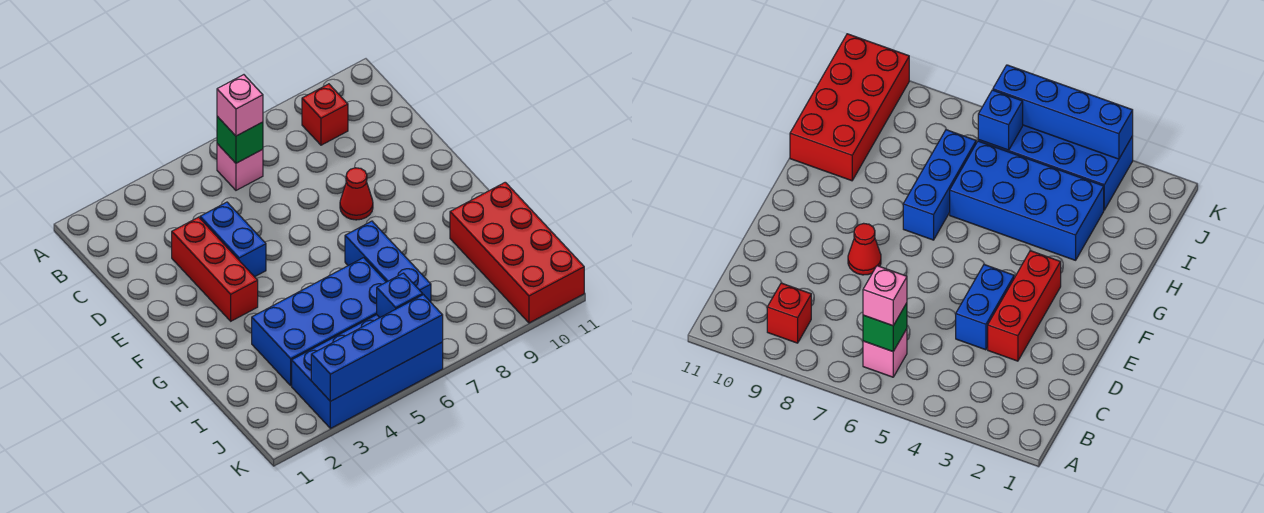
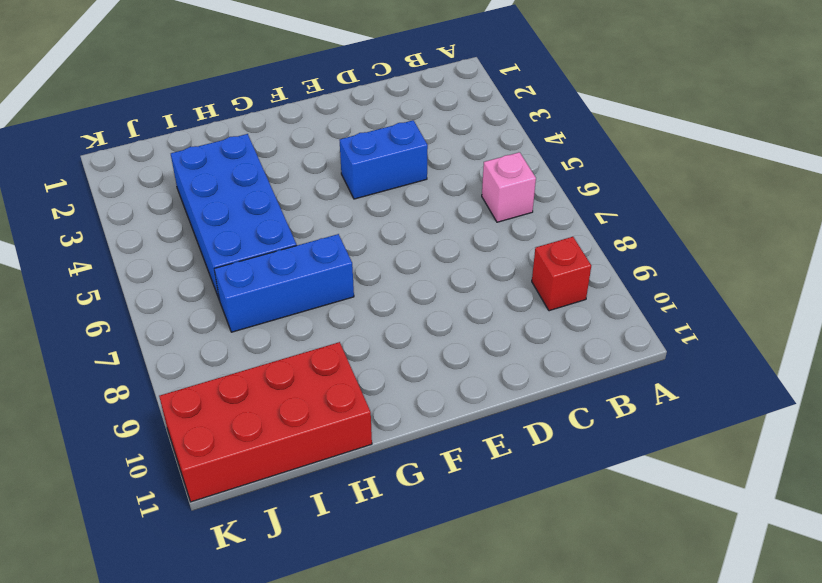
none -> red 1x3 brick [172,217,258,321]
none -> red 1x1 cone [340,168,373,220]
none -> blue 2x4 brick [292,315,443,428]

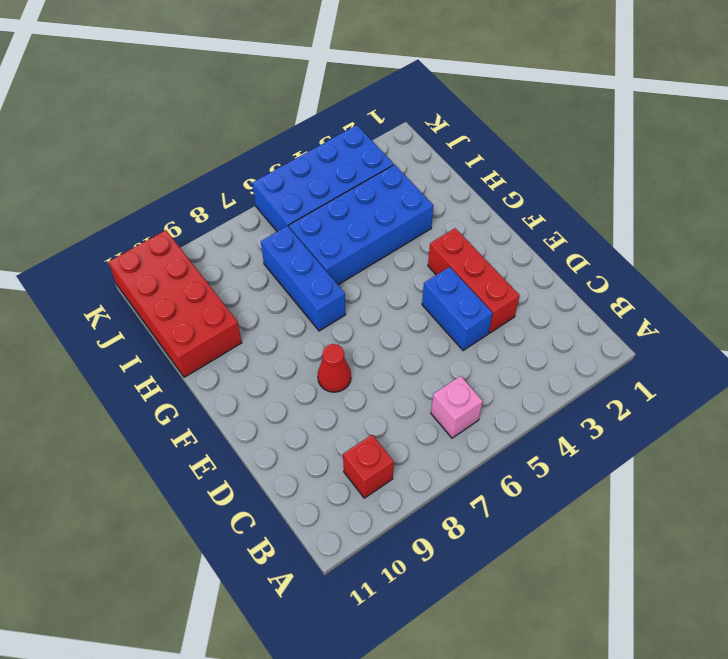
none -> green 1x1 brick [217,116,263,163]
none -> blue 1x1 brick [377,273,423,318]
none -> blue 1x4 brick [311,295,443,401]

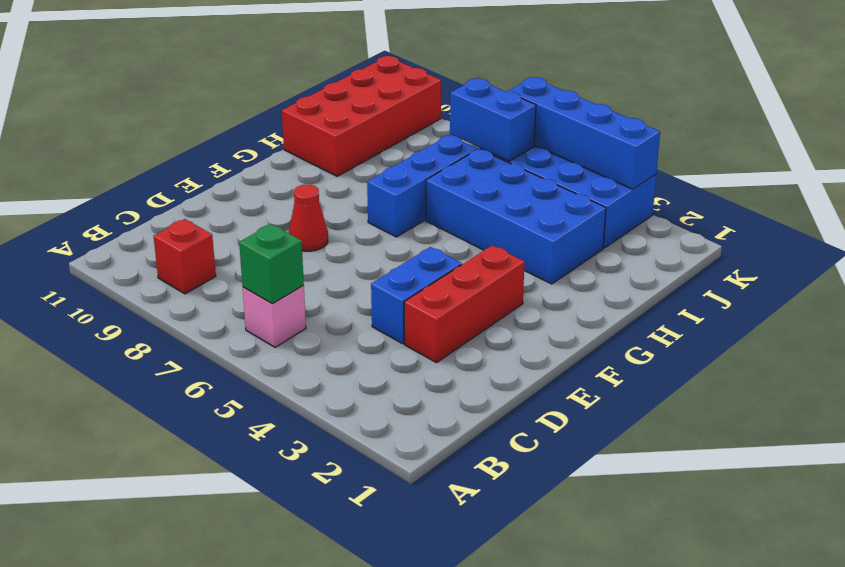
blue 1x2 brick [450,78,536,161] -> blue 1x1 brick [377,273,423,318]
none -> pink 1x1 brick [217,75,263,136]

